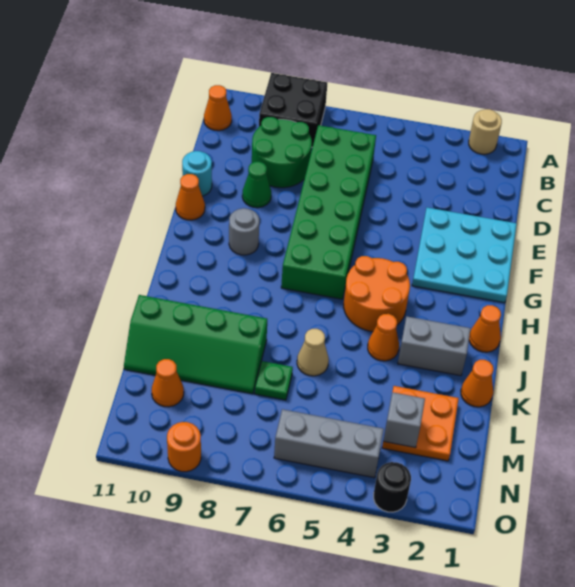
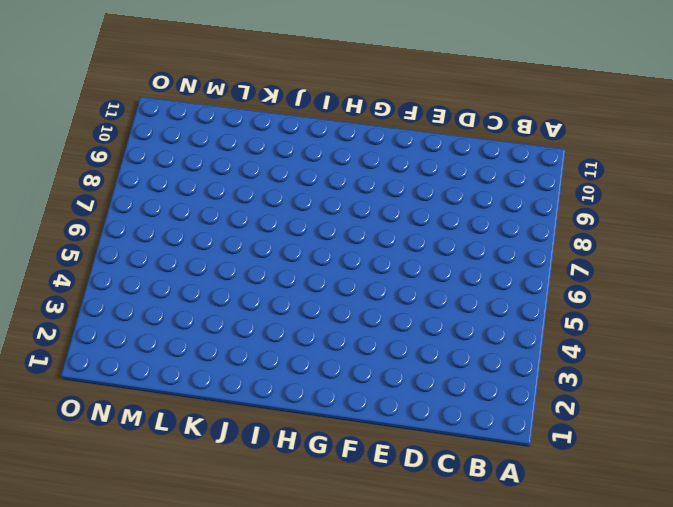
none -> tan 1x1 round brick [469,109,502,154]
none -> black 2x2 brick [259,73,327,147]
none -> orange 1x1 cone [204,85,232,131]

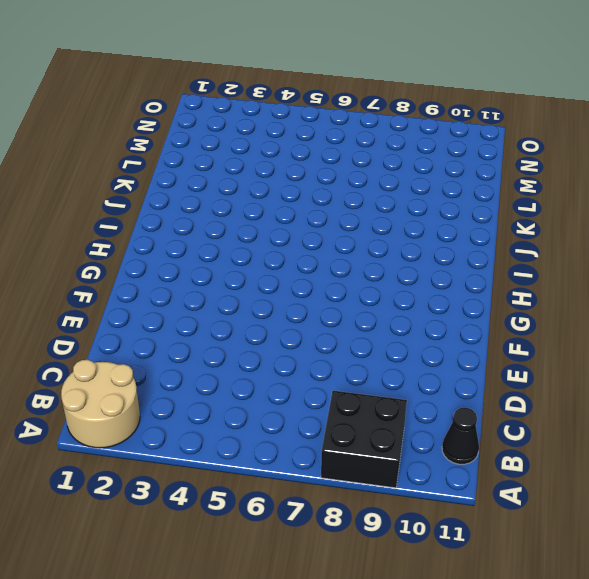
tan 2x2 round brick [61,360,140,448] -> tan 1x1 round brick [469,109,502,154]
black 1x1 cone [442,408,479,464] -> orange 1x1 cone [204,85,232,131]
none -> green 2x6 brick [281,125,376,299]
none -> green 2x2 round brick [252,117,312,188]
none -> cyan 3x3 plate [412,208,517,303]

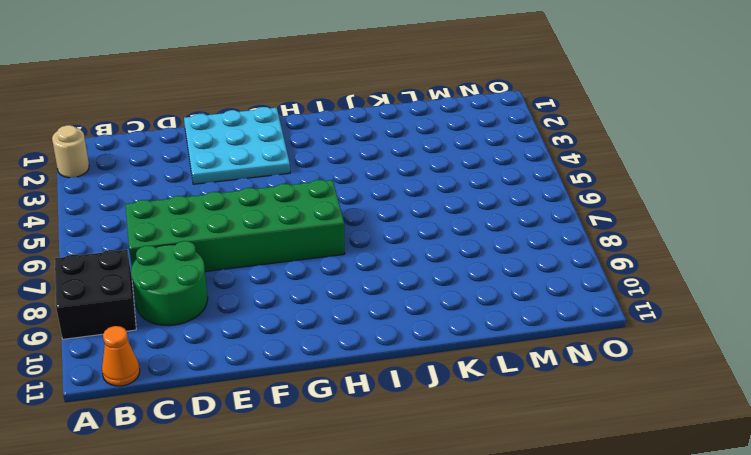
none -> green 1x1 cone [242,162,271,208]
none -> cyan 1x1 round brick [182,151,212,196]
none -> orange 1x1 cone [176,174,205,220]

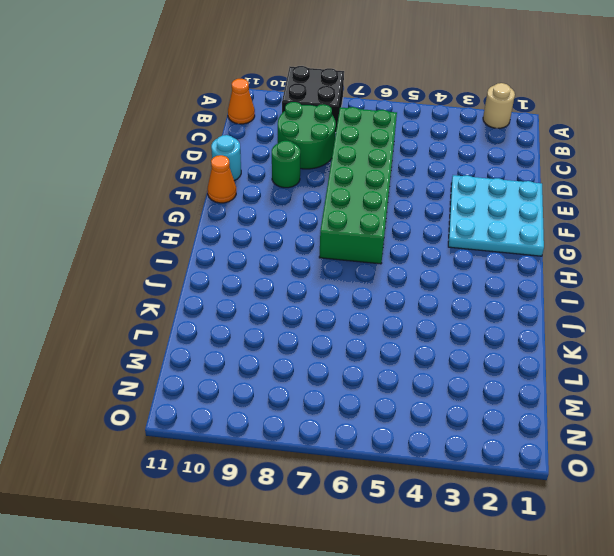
green 1x1 round brick [272,141,300,188] -> green 1x1 cone [242,162,271,208]
none -> grey 1x1 round brick [229,208,259,255]
none -> orange 2x2 round brick [344,256,410,332]
none -> orange 1x1 cone [469,305,501,352]

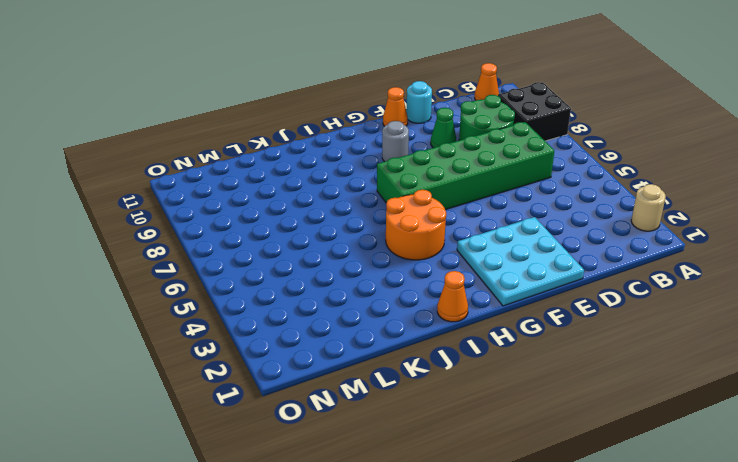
none -> grey 1x2 brick [398,317,471,376]
none -> orange 1x1 cone [368,314,399,361]
none -> orange 1x1 cone [461,360,494,407]

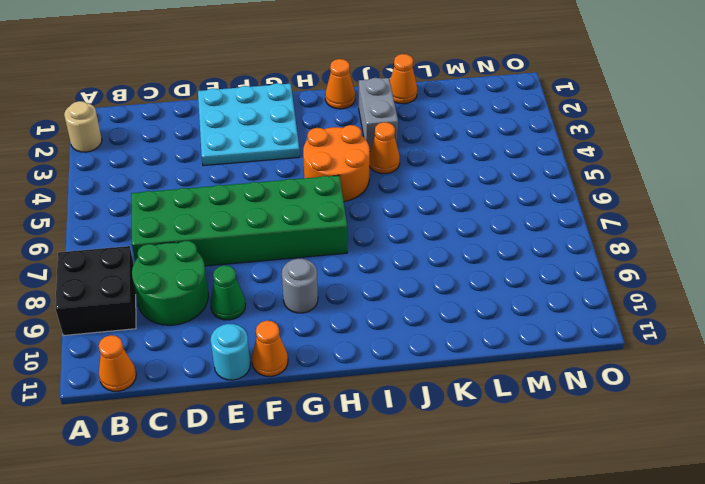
none -> tan 1x1 cone [297,329,329,376]
none -> green 2x4 slope [124,295,267,394]
none -> orange 2x2 plate [382,386,459,461]

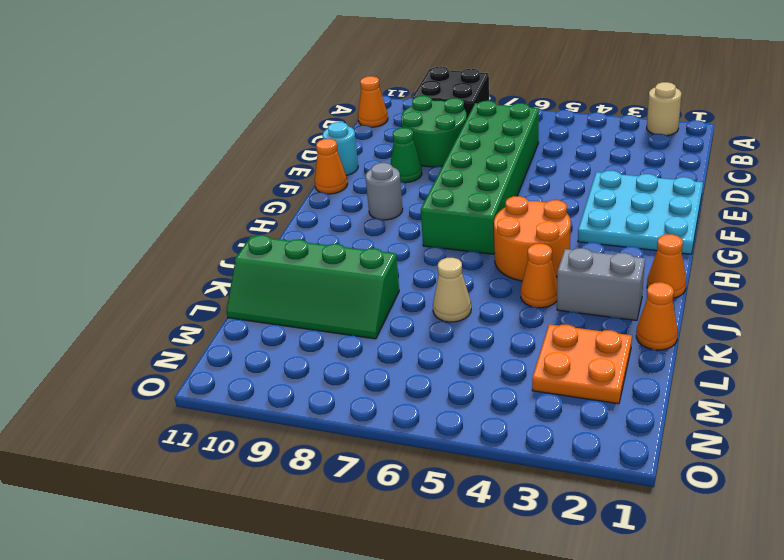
none -> green 1x1 plate [255,361,293,400]
none -> orange 1x1 cone [152,359,184,407]
none -> grey 1x3 brick [274,409,384,478]

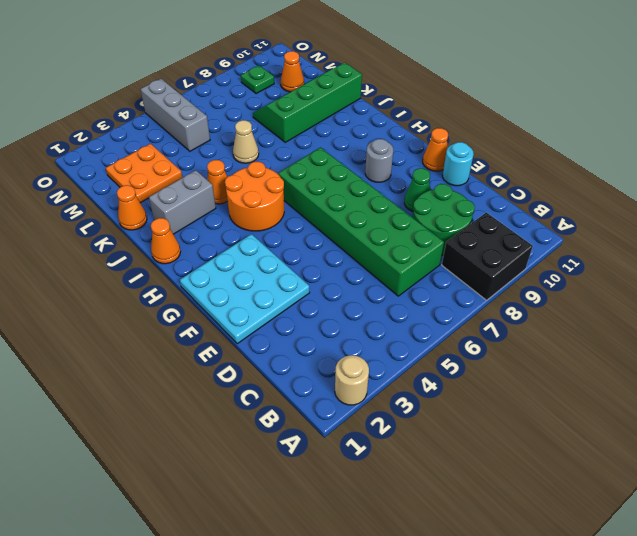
grey 1x3 brick [141,79,210,151] -> grey 1x3 brick turned to [274,409,384,478]
green 1x1 plate [241,66,274,94] -> green 1x1 plate moved to [255,361,293,400]
none -> orange 1x1 cone [204,85,232,131]
none -> black 1x1 round brick [374,462,411,512]
none -> orange 1x1 round brick [167,422,201,472]

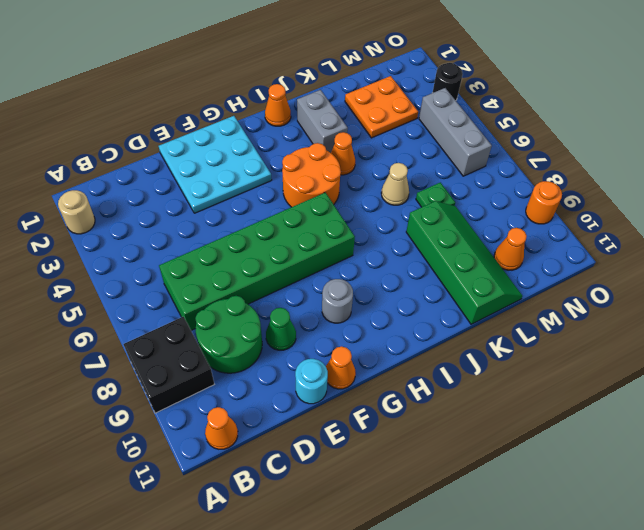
none -> orange 1x1 cone [461,360,494,407]
none -> grey 1x1 brick [383,392,425,448]

